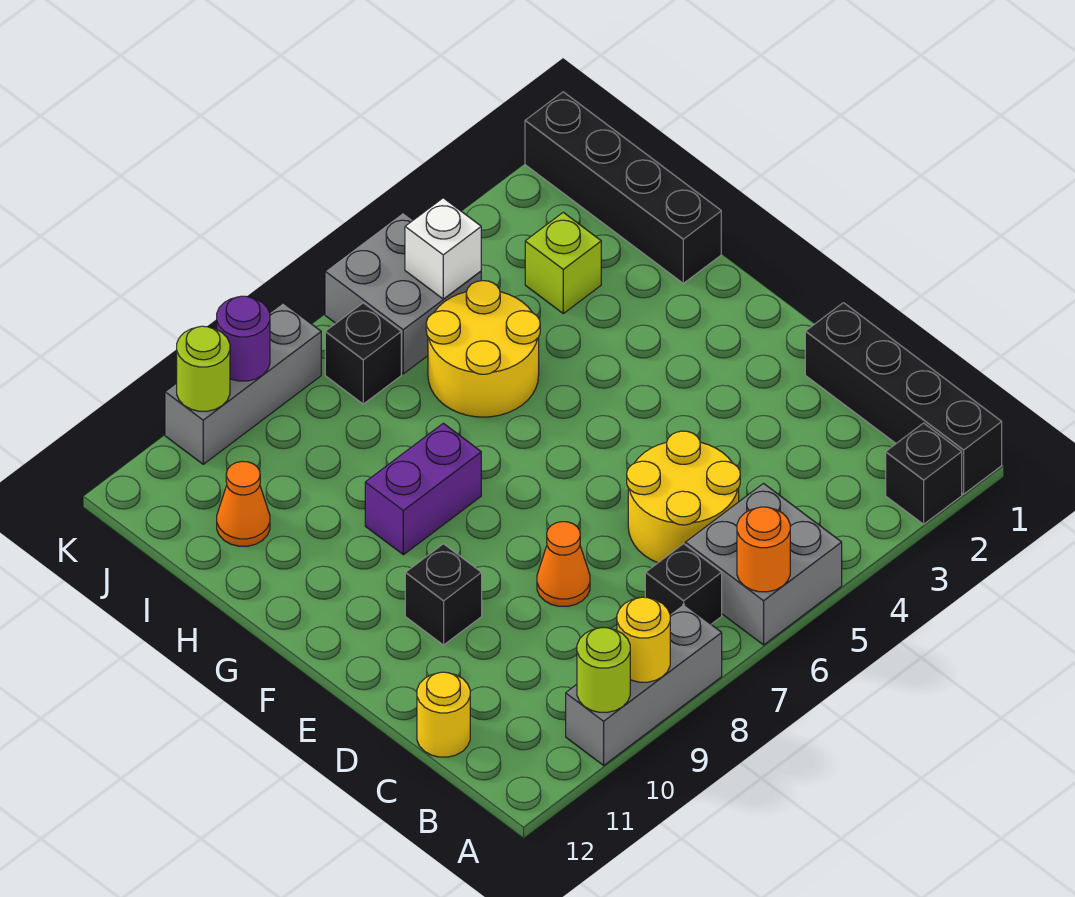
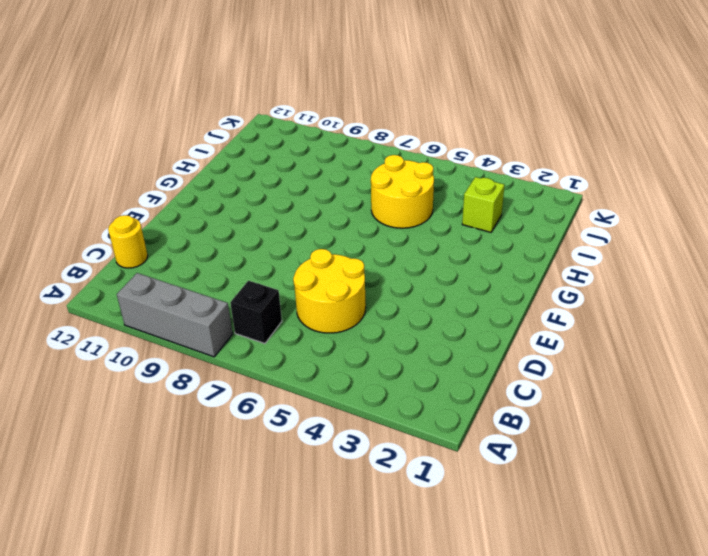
none -> black 1x4 brick [805,303,1002,494]
none -> black 1x1 brick [886,423,962,524]
none -> grey 2x2 brick [685,484,842,645]

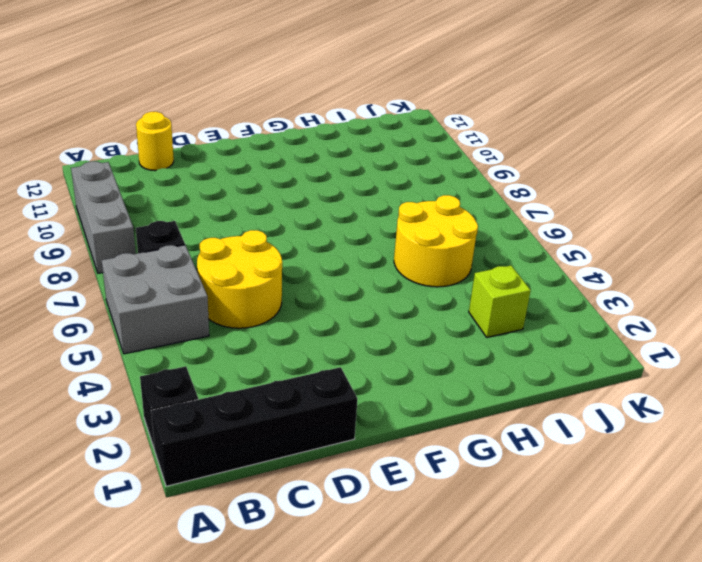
none -> orange 1x1 cone [537,522,590,606]
none -> black 1x1 brick [405,544,482,645]
none -> purple 1x2 brick [365,423,481,555]

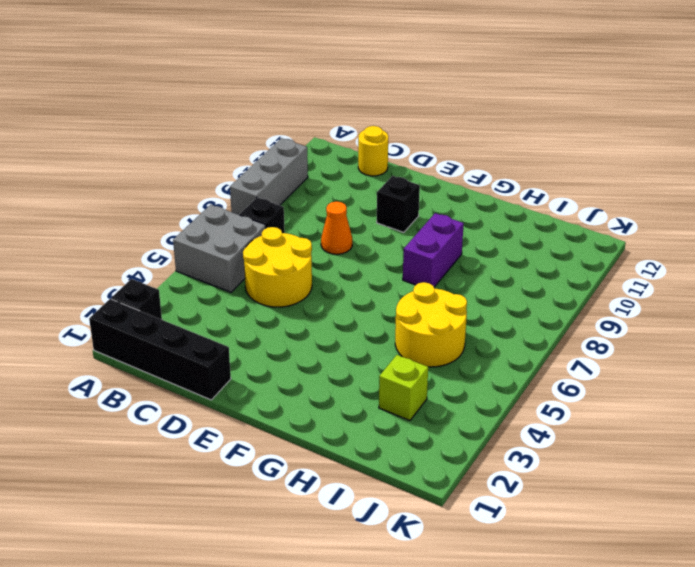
none -> black 1x4 brick [525,92,721,283]
none -> orange 1x1 cone [217,461,270,546]
none -> grey 2x2 brick [325,213,481,374]

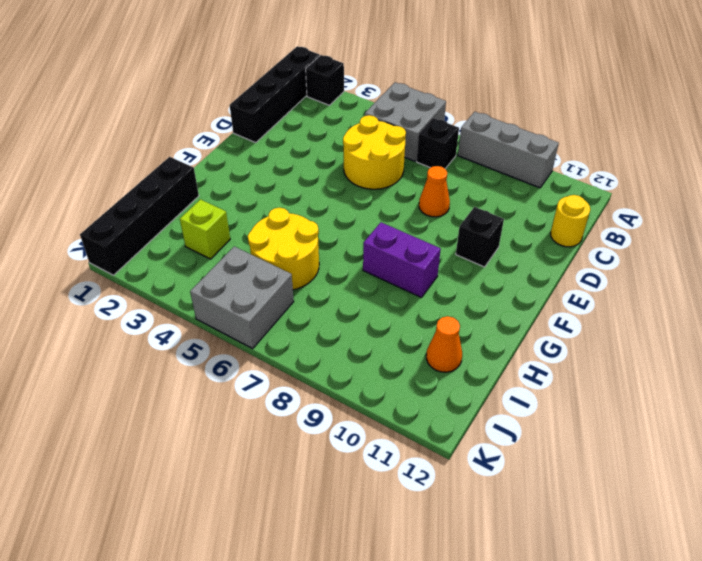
none -> black 1x1 brick [325,303,401,404]
none -> grey 1x3 brick [165,303,321,464]
none -> orange 1x1 round brick [737,507,790,592]

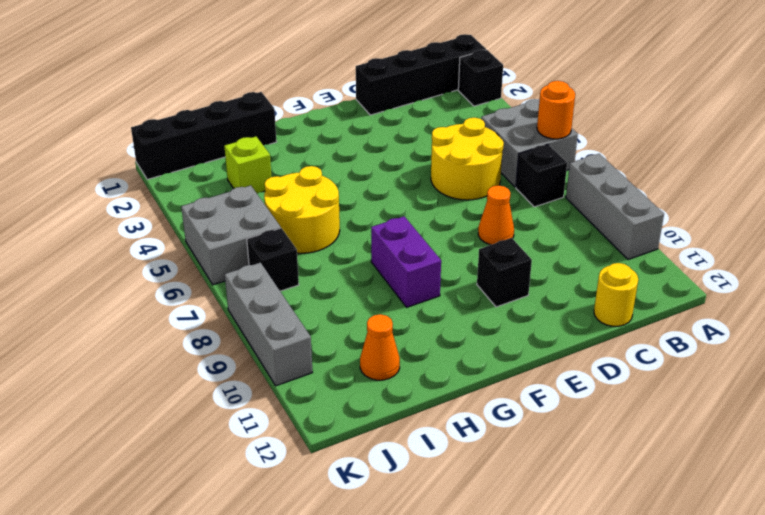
none -> yellow 1x1 round brick [617,597,670,682]
none -> lime 1x1 round brick [577,628,630,712]
none -> white 1x1 brick [405,198,481,299]

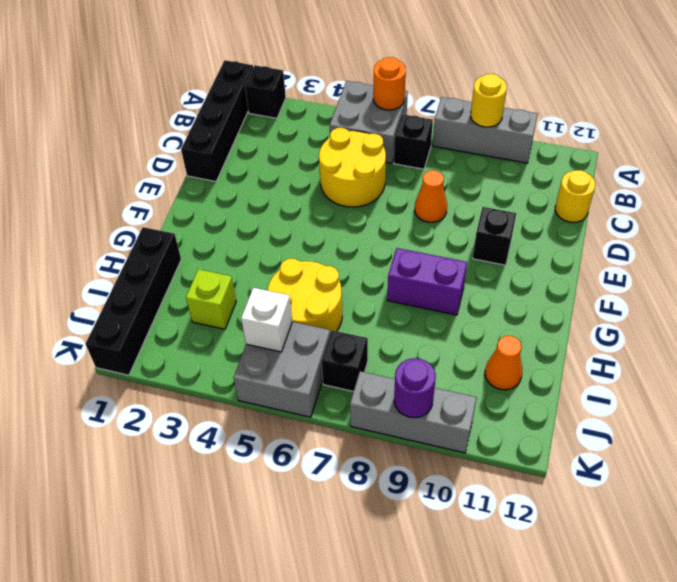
none -> lime 1x1 round brick [577,628,630,712]
none -> lime 1x1 round brick [177,326,230,411]

